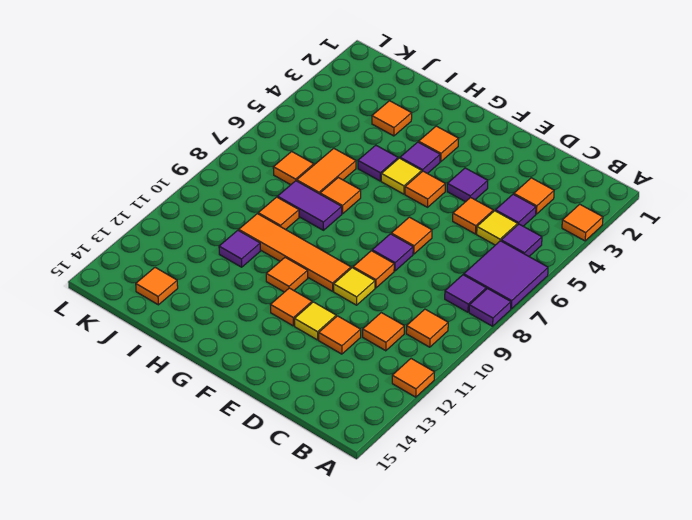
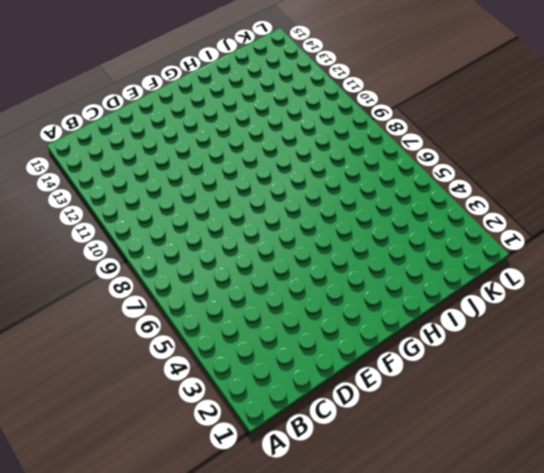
none -> orange 1x1 tile [562,204,603,241]
none -> purple 2x2 tile [464,241,548,309]
none -> purple 1x1 tile [469,289,511,326]
none -> orange 1x1 tile [392,359,434,397]

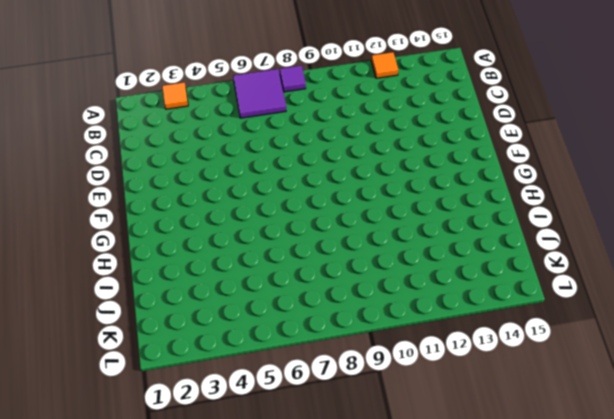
none -> purple 1x1 tile [501,224,542,256]
none -> purple 1x1 tile [445,275,486,312]
none -> orange 1x1 tile [406,309,448,347]
none -> orange 1x1 tile [514,178,554,214]

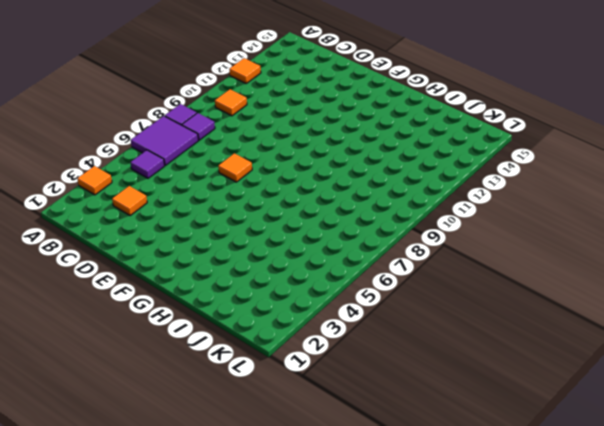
none -> purple 1x1 tile [495,194,536,226]
none -> yellow 1x1 tile [477,211,518,245]
none -> orange 1x1 tile [363,313,404,351]
none -> orange 1x1 tile [453,197,493,234]

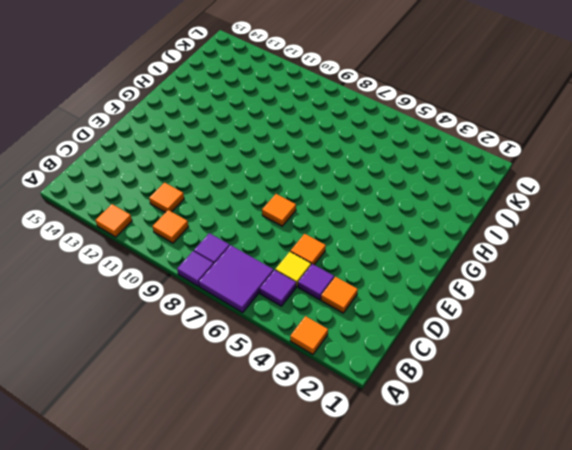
none -> orange 1x1 tile [319,316,361,354]
none -> purple 1x1 tile [447,168,488,202]
none -> purple 1x1 tile [372,234,413,271]
none -> orange 1x1 tile [353,251,394,288]

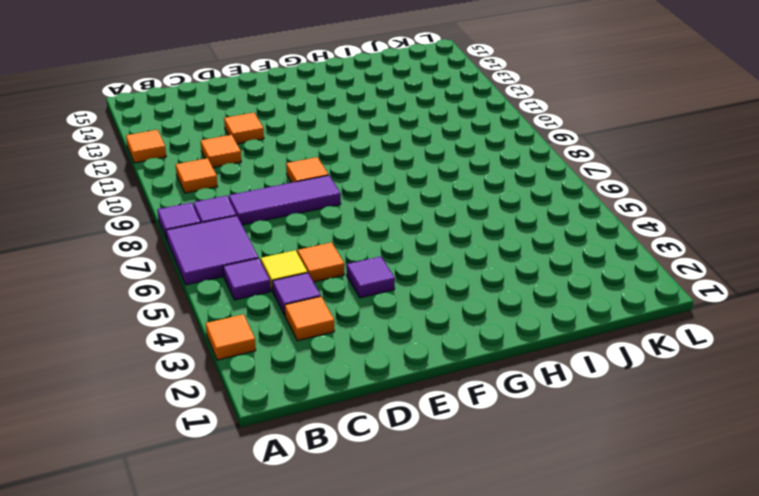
purple 1x3 tile [229,175,341,225] -> purple 1x1 tile [372,234,413,271]
none -> orange 1x1 tile [391,217,432,254]
none -> yellow 1x1 tile [334,268,375,305]
none -> yellow 1x1 tile [295,302,336,340]
none -> orange 1x1 tile [405,171,445,207]

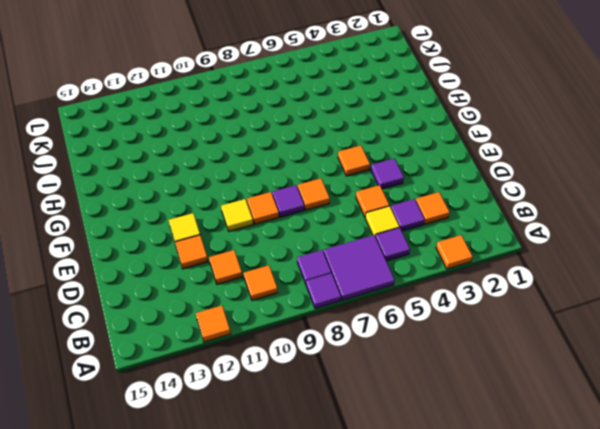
none -> orange 1x4 tile [239,214,351,291]
none -> orange 1x1 tile [271,288,312,326]
none -> orange 1x1 tile [419,126,458,162]
none -> purple 1x1 tile [400,142,440,174]

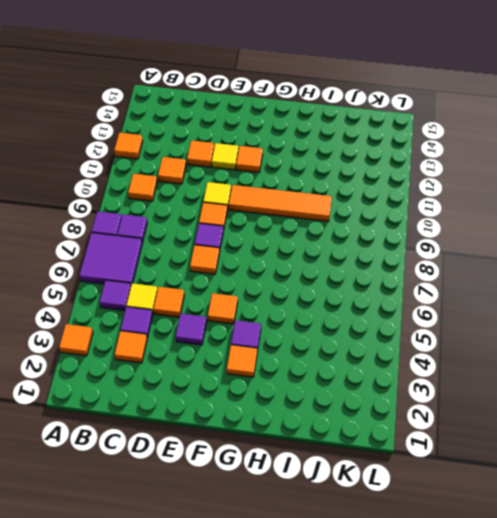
none -> yellow 1x1 tile [381,158,422,194]
none -> orange 1x1 tile [266,258,308,292]
none -> purple 1x1 tile [358,145,398,181]
none -> orange 1x1 tile [320,178,361,214]

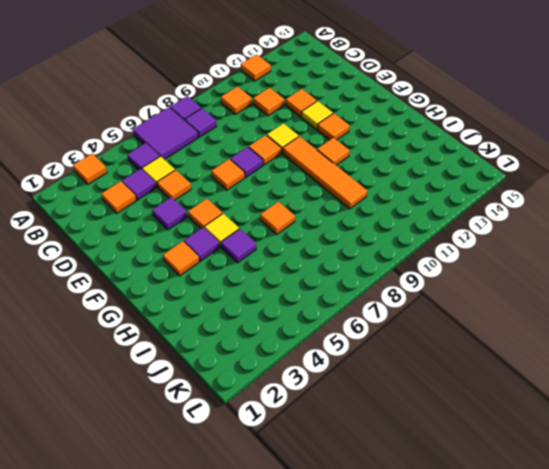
none -> purple 1x2 tile [278,181,342,230]
none -> orange 1x1 tile [372,101,412,136]
none -> orange 1x2 tile [297,148,356,194]
none -> orange 1x1 tile [258,197,299,230]

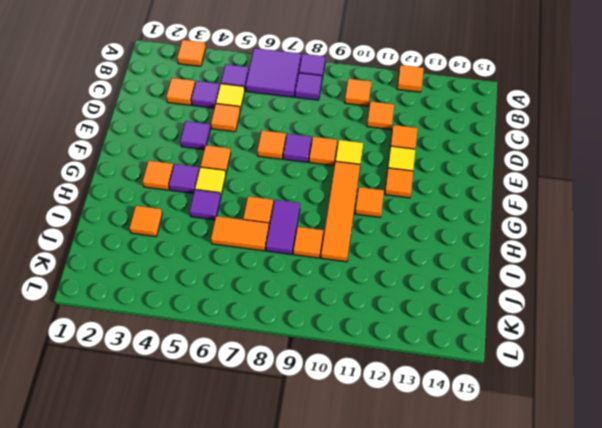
none -> purple 1x1 tile [219,230,260,267]
none -> orange 1x1 tile [273,152,314,185]
none -> orange 1x1 tile [136,268,178,305]

